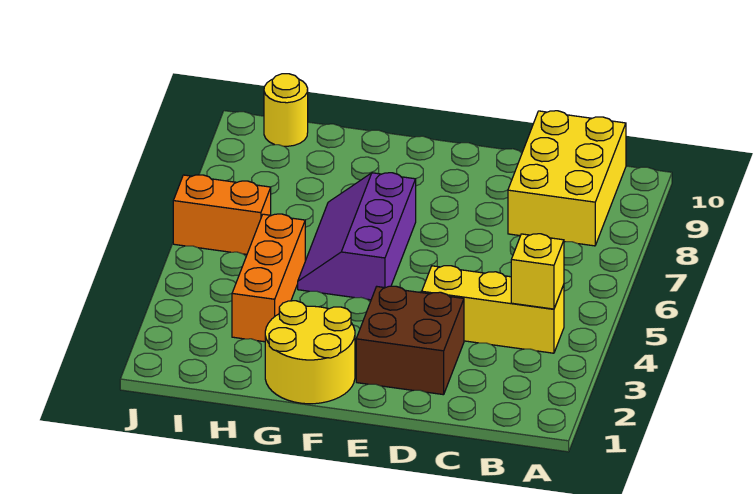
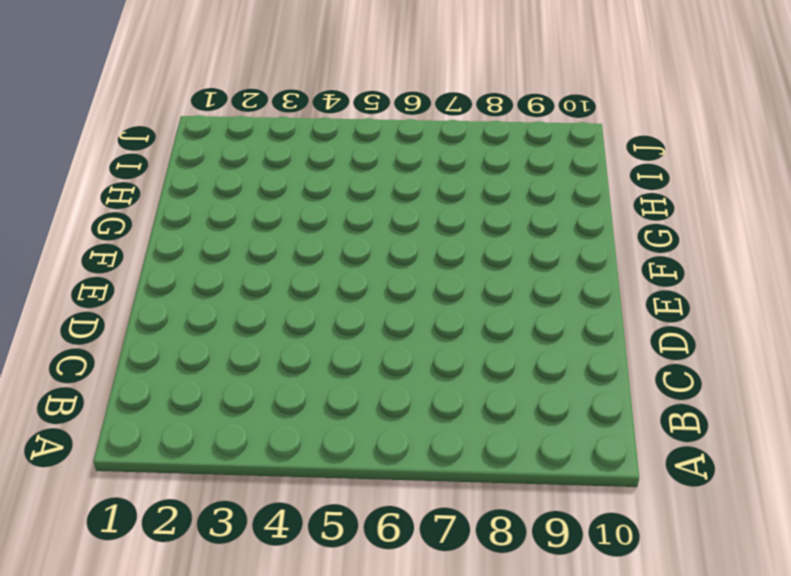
none -> yellow 1x3 brick [422,266,564,353]
none -> yellow 2x3 brick [508,111,626,246]

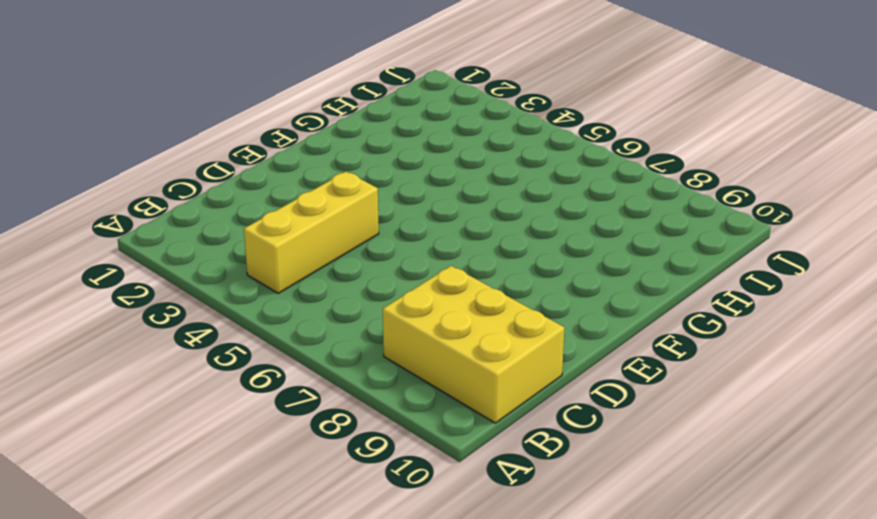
none -> brown 2x2 brick [356,286,464,395]
none -> yellow 2x2 round brick [265,301,355,404]

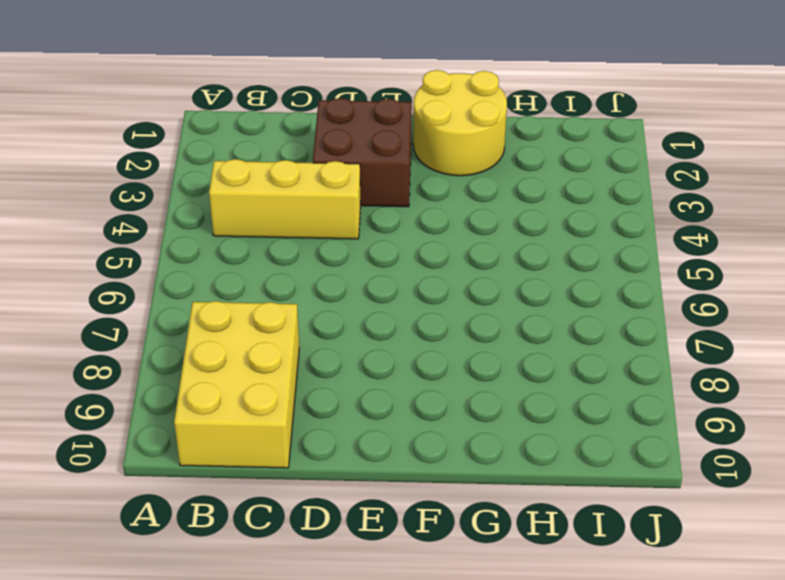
none -> purple 2x3 slope [298,173,416,300]
none -> orange 1x3 brick [232,214,305,342]

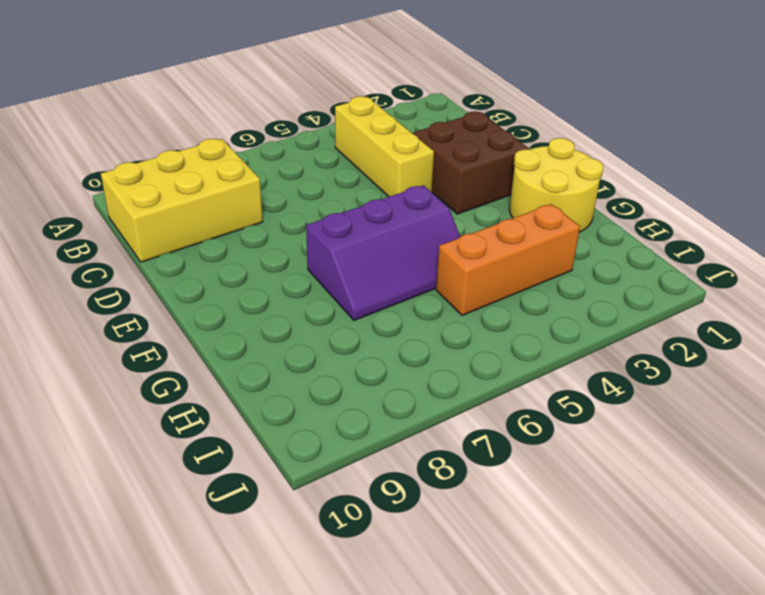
none -> orange 1x2 brick [173,175,271,254]
none -> yellow 1x1 round brick [264,74,308,146]

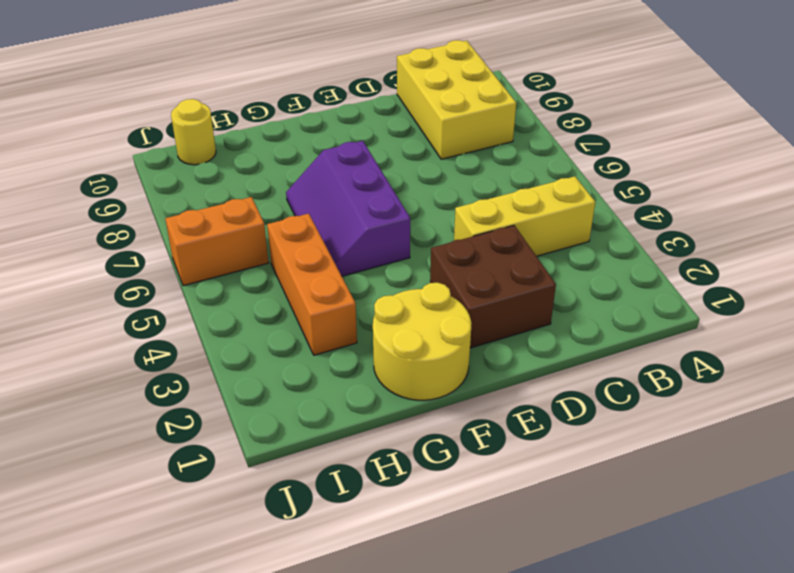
none -> yellow 1x1 brick [511,234,564,309]

